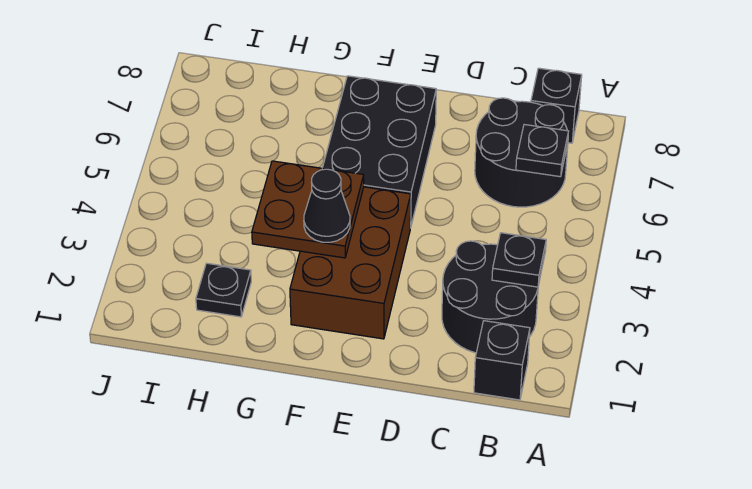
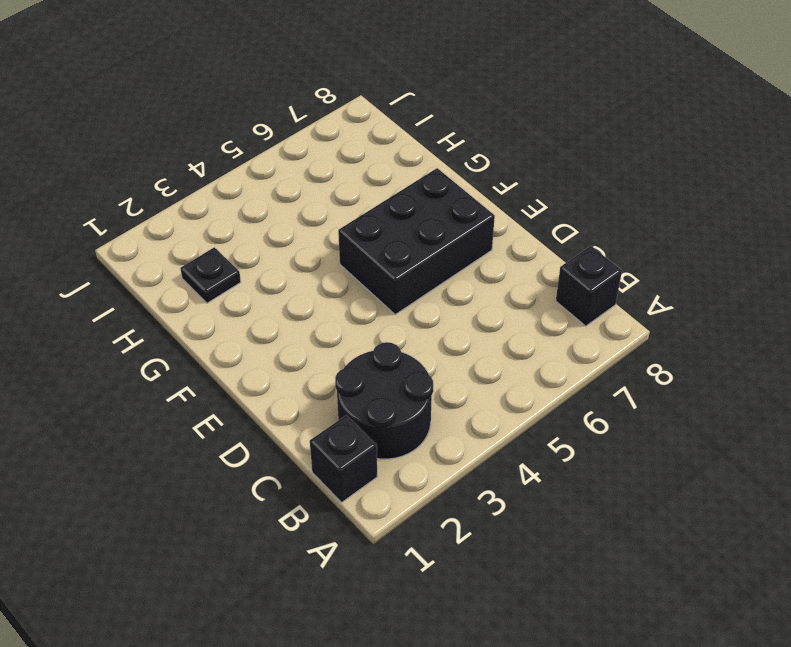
none -> black 2x2 round brick [475,98,568,207]
none -> brown 2x3 brick [290,187,411,339]

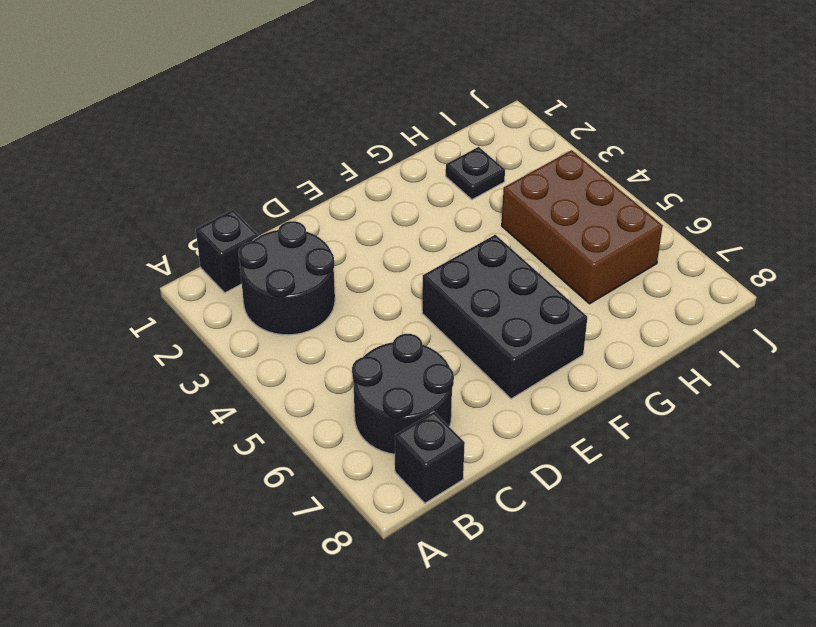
brown 2x3 brick [502,150,663,304] -> brown 2x3 brick moved to [290,187,411,339]
none -> black 1x1 plate [492,233,546,287]
none -> black 1x1 plate [516,125,569,177]

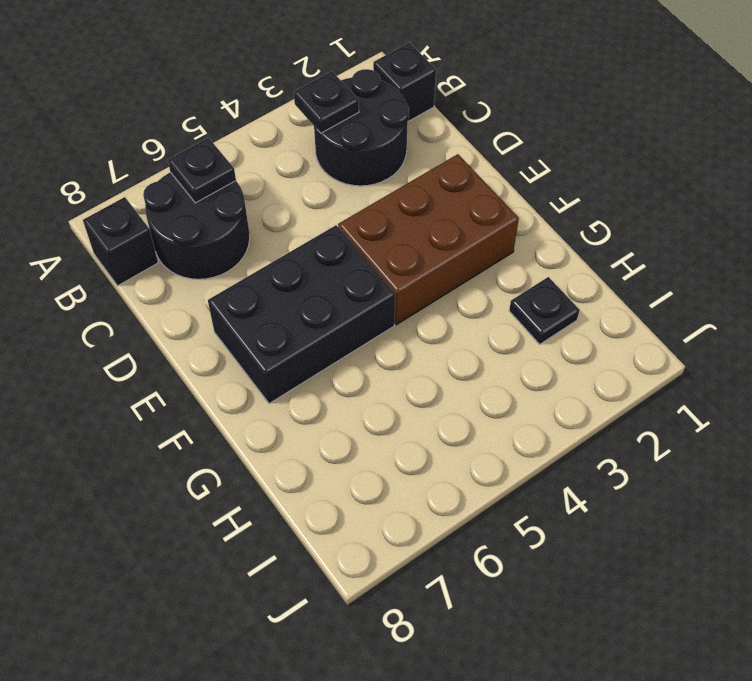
none -> brown 2x2 plate [252,161,364,258]
none -> black 1x1 cone [304,169,350,242]

